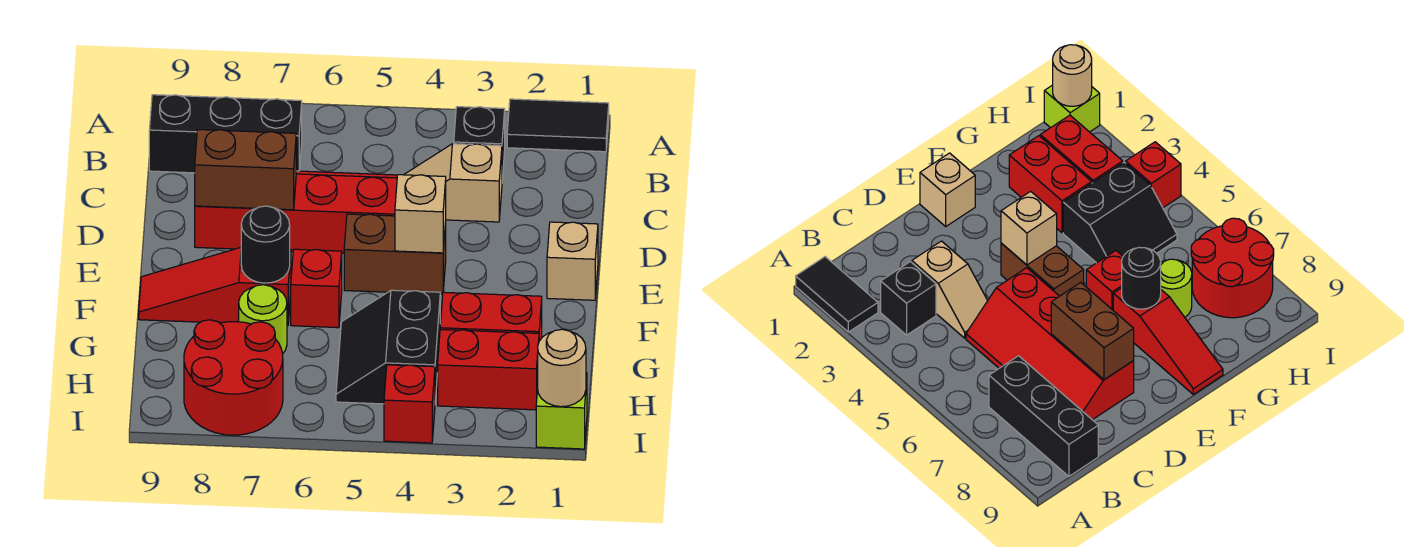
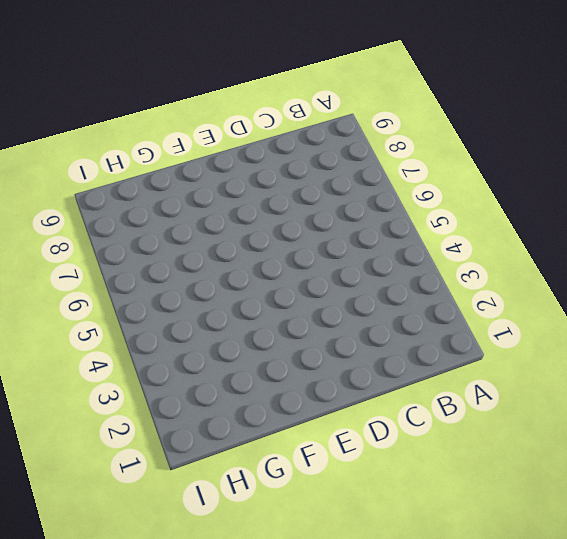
none -> black 1x2 tile [507,99,609,152]
none -> black 1x1 brick [454,107,505,179]
none -> black 1x3 brick [149,95,302,173]

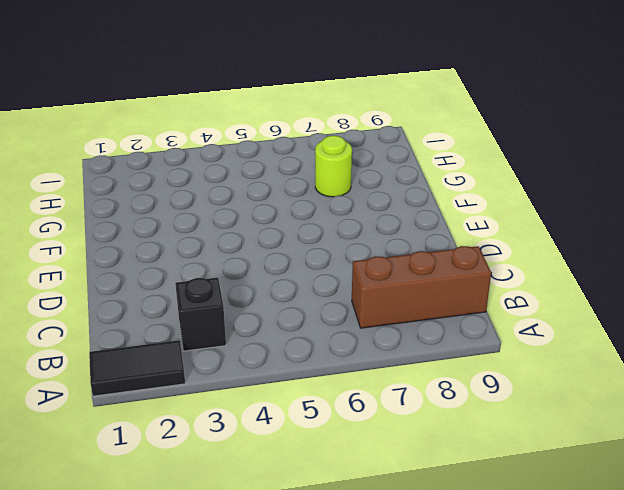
brown 1x3 brick [352,246,491,328] -> black 1x3 brick [149,95,302,173]
none -> tan 1x2 slope [404,144,502,222]
none -> red 2x4 slope [195,171,397,253]
none -> tan 1x1 brick [547,222,598,300]

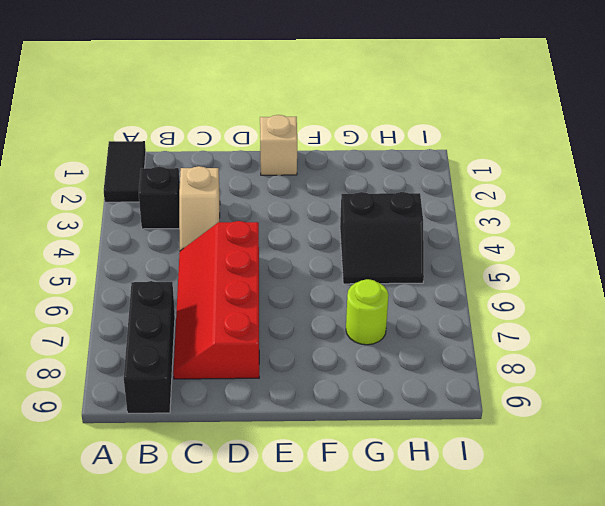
none -> brown 1x2 brick [344,214,446,294]
none -> red 1x1 brick [291,249,342,328]
none -> red 1x3 slope [139,248,291,326]

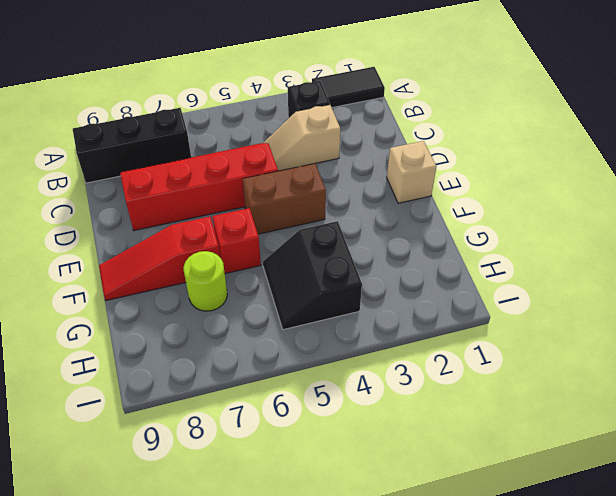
none -> red 1x2 brick [440,292,542,341]
none -> red 1x2 brick [438,330,539,410]
none -> red 2x2 round brick [184,320,283,435]

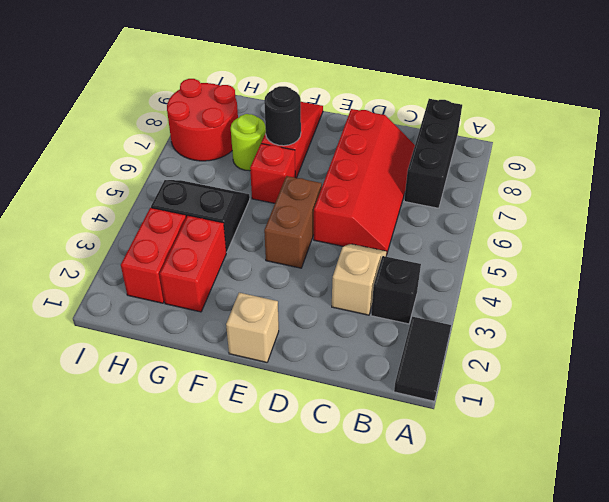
none -> lime 1x1 brick [536,373,587,449]
none -> red 1x1 brick [384,365,435,443]
none -> brown 1x2 brick [195,130,296,210]

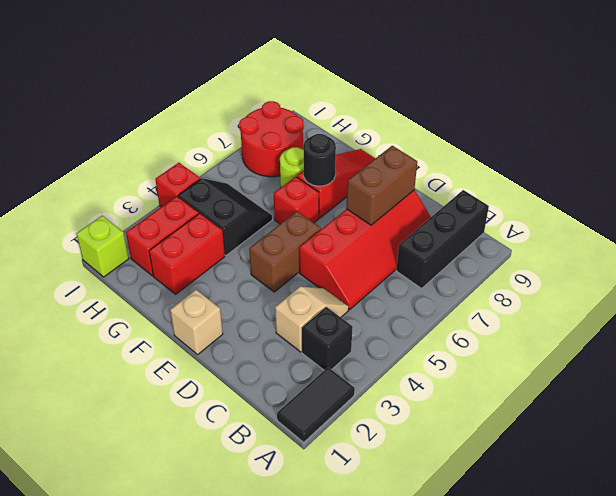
none -> tan 1x1 brick [395,175,446,253]
none -> tan 1x1 round brick [538,329,586,407]

